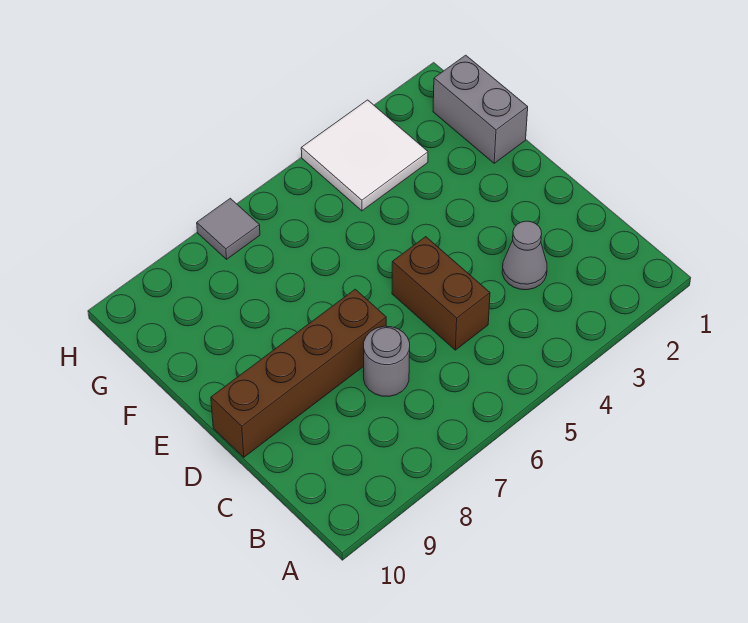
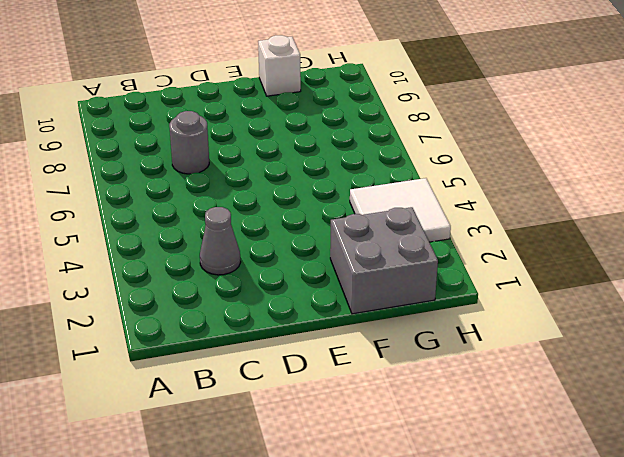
grey 2x2 brick [330,207,438,314] -> grey 1x2 brick [433,55,528,163]
white 1x1 brick [258,35,301,96] -> none
none -> brown 1x2 brick [392,237,490,350]
none -> brown 1x4 brick [211,289,386,457]

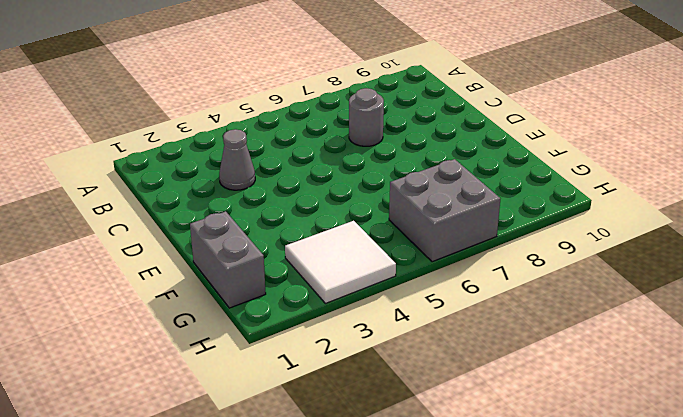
grey 2x2 brick [389,159,500,262] -> grey 1x1 tile [197,198,260,259]
none -> brown 1x2 brick [392,237,490,350]
none -> brown 1x4 brick [211,289,386,457]

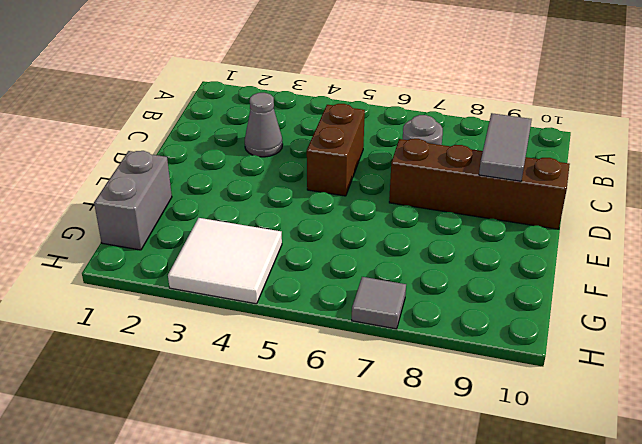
grey 1x2 tile [479,113,532,181] -> none

